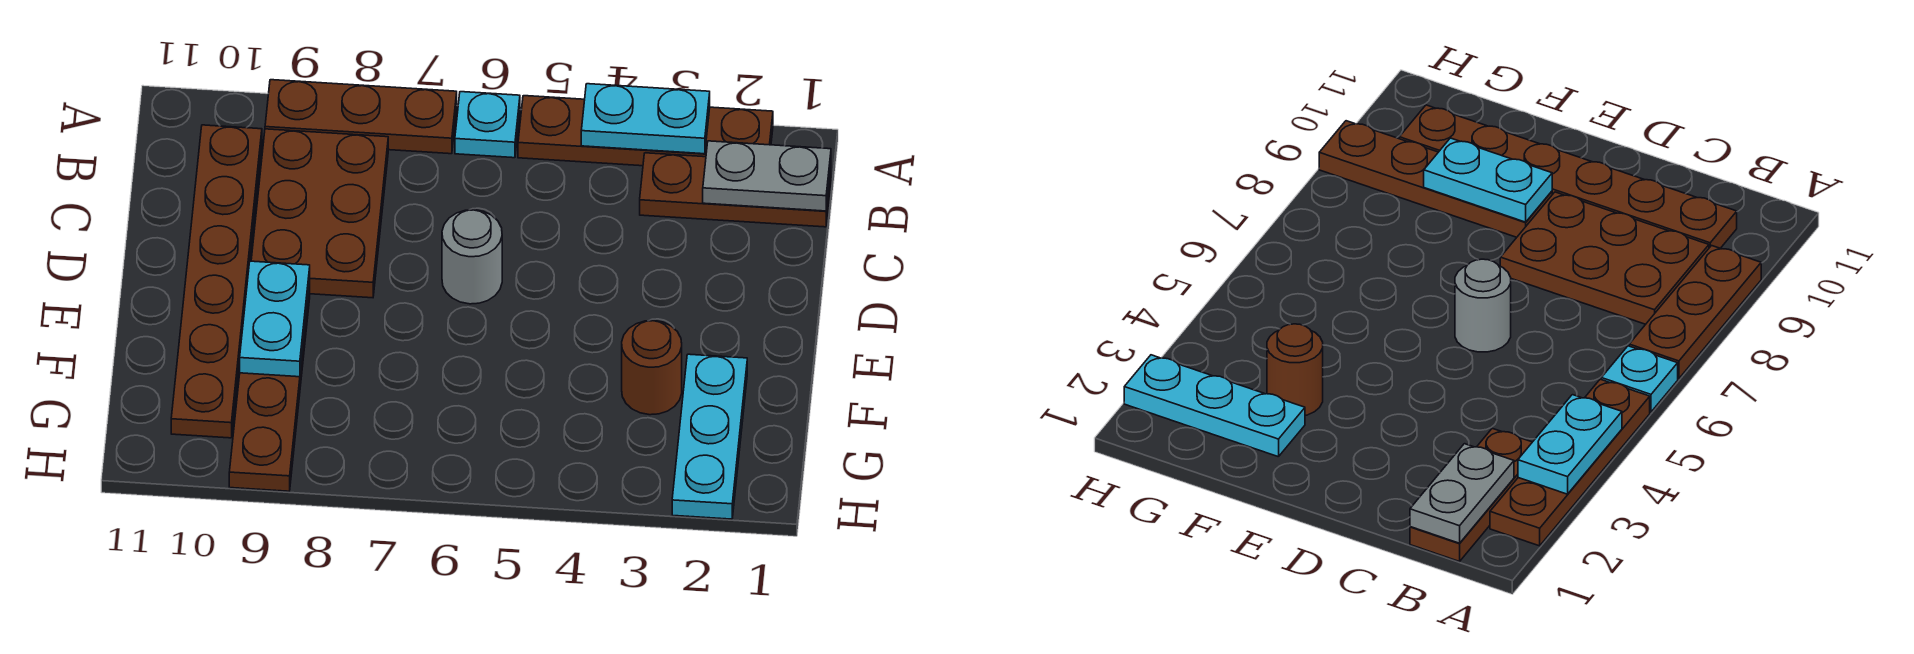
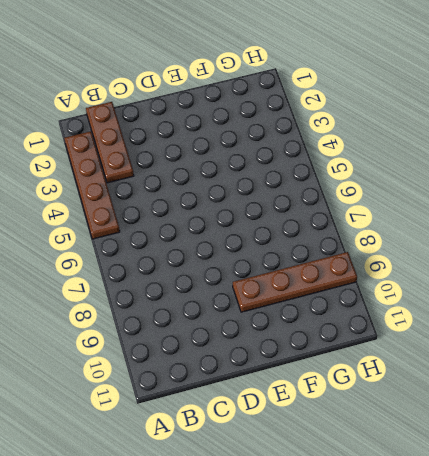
none -> cyan 1x1 plate [455,92,520,158]
none -> brown 1x3 plate [265,80,457,154]
none -> brown 2x3 plate [251,129,388,298]

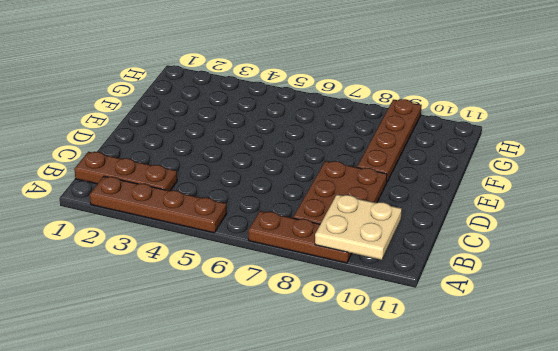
tan 2x2 plate [315,195,402,260] -> none
none -> cyan 1x1 plate [455,92,520,158]
none -> brown 1x6 plate [171,125,262,438]
none -> grey 1x1 round brick [442,210,502,304]

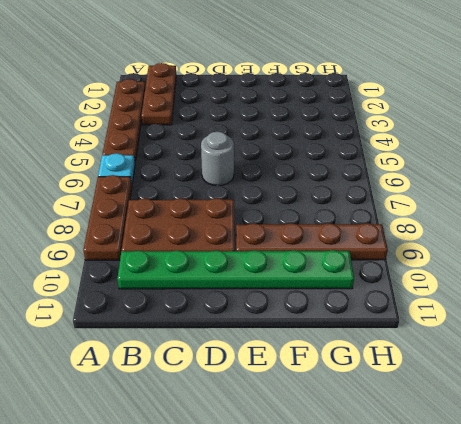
green 1x6 plate [117,250,354,289] -> brown 1x6 plate [171,125,262,438]
none -> cyan 1x3 plate [672,354,747,519]
none -> brown 1x1 round brick [622,321,682,415]
none -> cyan 1x2 plate [581,84,710,154]

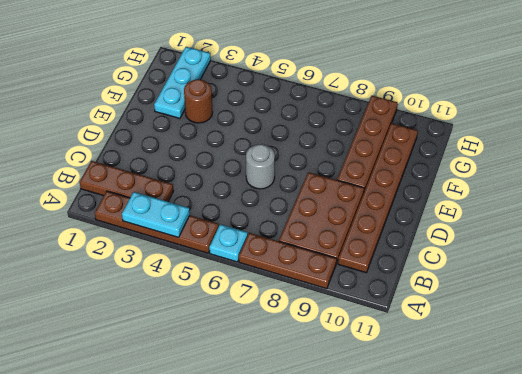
none -> grey 1x2 plate [703,141,831,211]
none -> cyan 1x2 plate [240,261,310,377]

